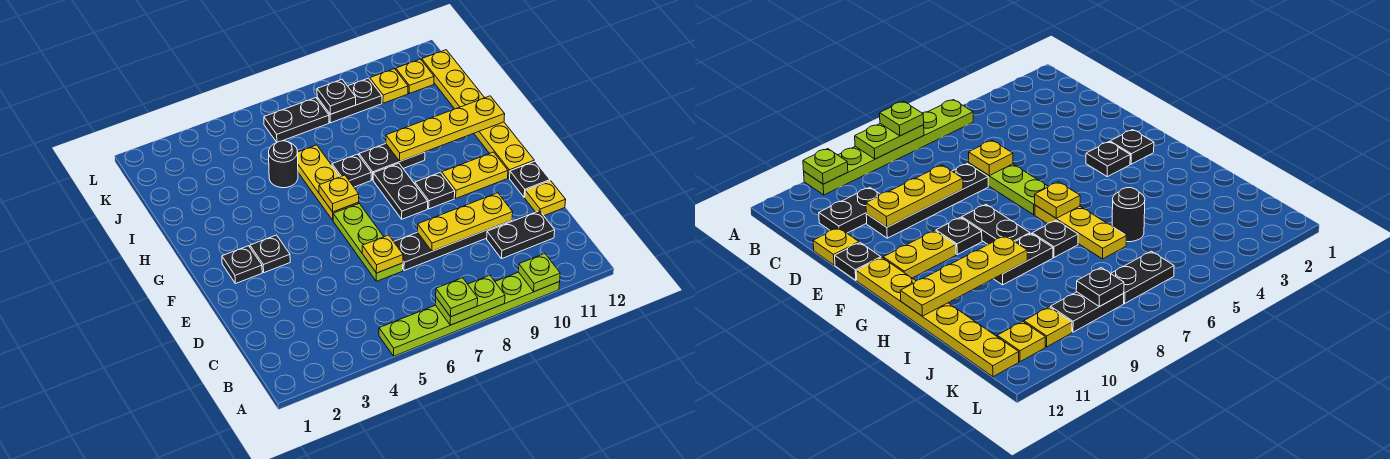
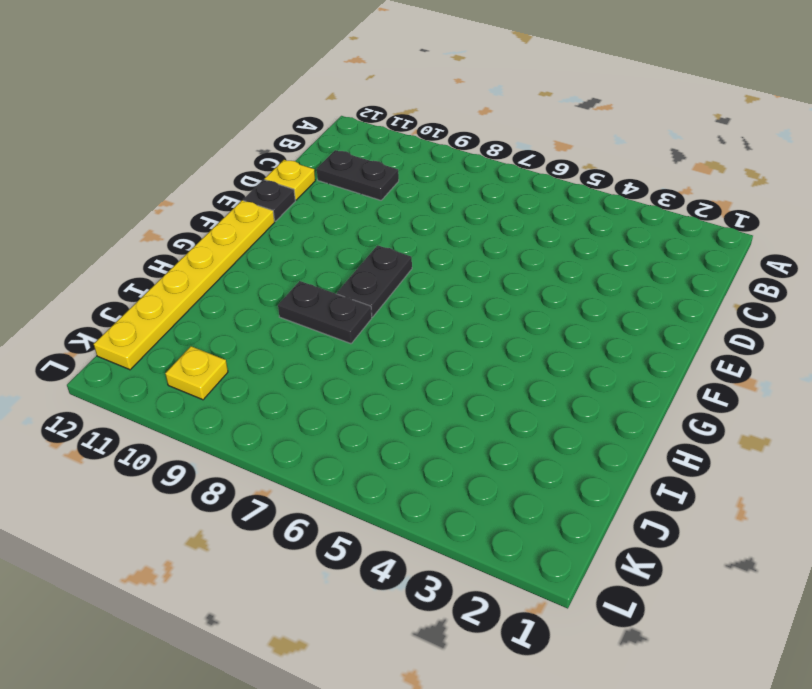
none -> lime 1x6 plate [379,272,560,356]
none -> lime 1x3 plate [333,204,403,281]
none -> black 1x4 plate [394,220,512,271]

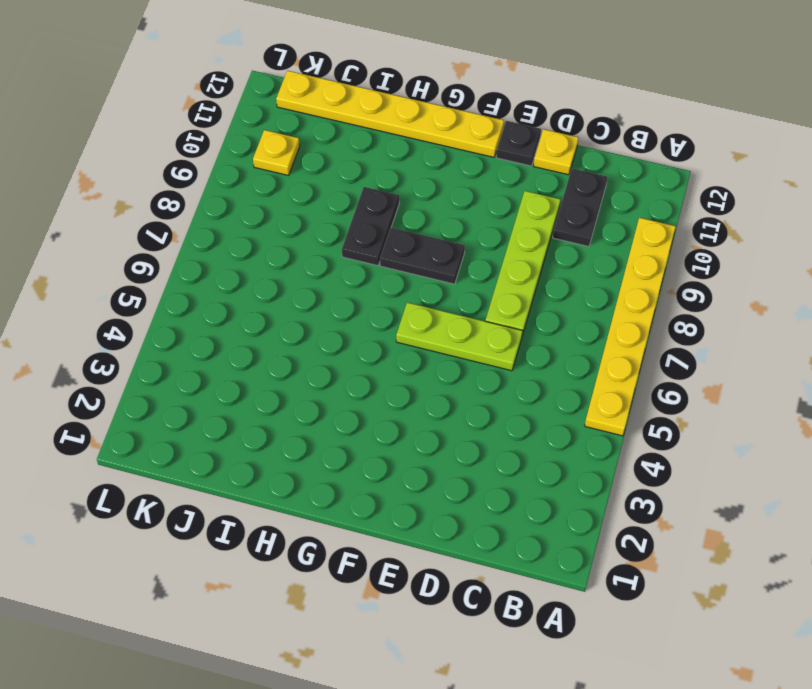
yellow 1x6 plate [585,218,676,436] -> lime 1x6 plate [379,272,560,356]
lime 1x4 plate [486,191,561,335] -> black 1x4 plate [394,220,512,271]
none -> black 1x1 plate [222,246,262,284]
none -> black 1x1 plate [250,235,290,273]
none -> black 1x1 plate [415,172,455,209]

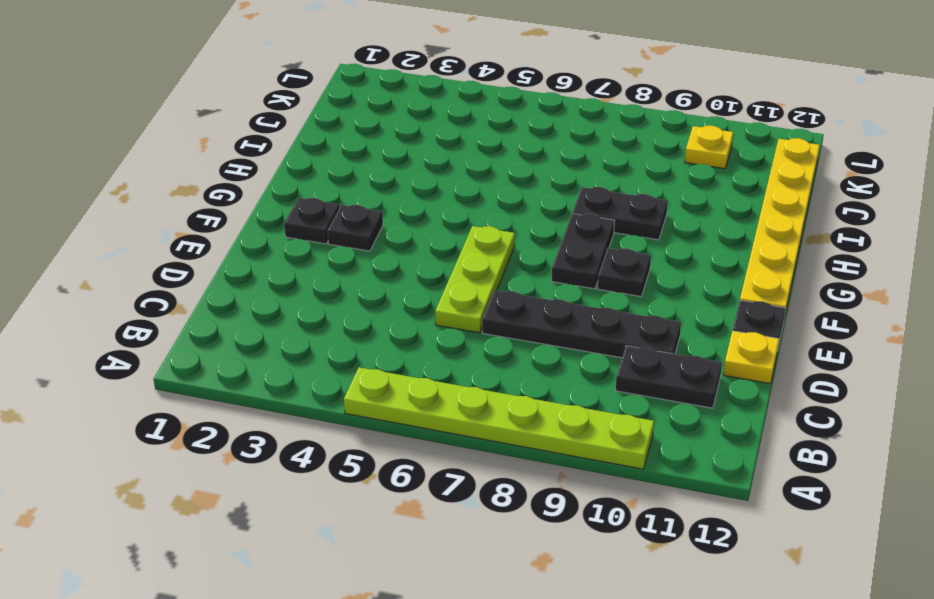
none -> yellow 1x2 plate [442,152,508,198]
none -> yellow 1x3 plate [298,145,359,220]
none -> black 1x1 plate [332,154,371,187]

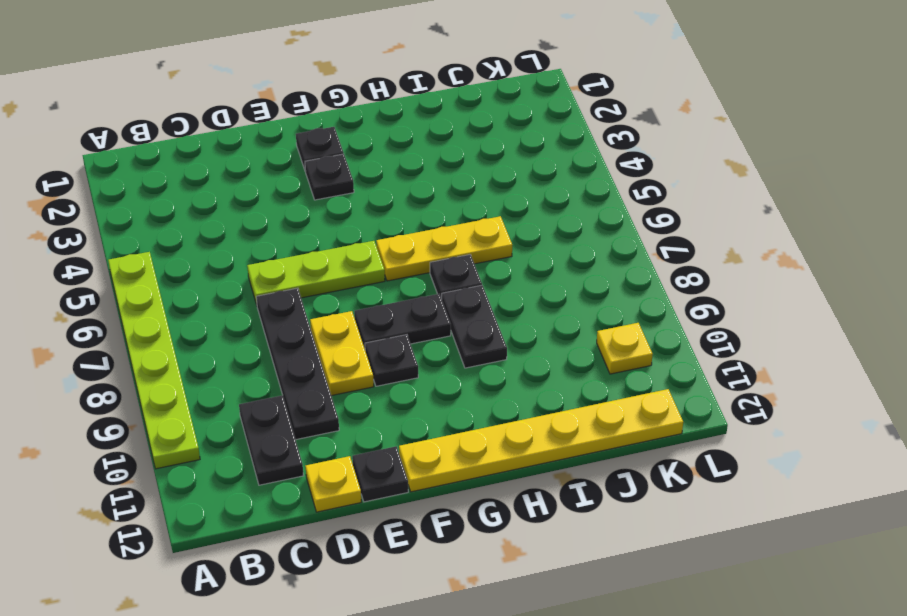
yellow 1x2 plate [310,311,374,396] -> yellow 1x2 plate moved to [442,152,508,198]
none -> black 1x1 round brick [269,141,298,188]
none -> black 1x2 plate [264,98,329,142]
none -> black 1x2 plate [317,78,382,123]

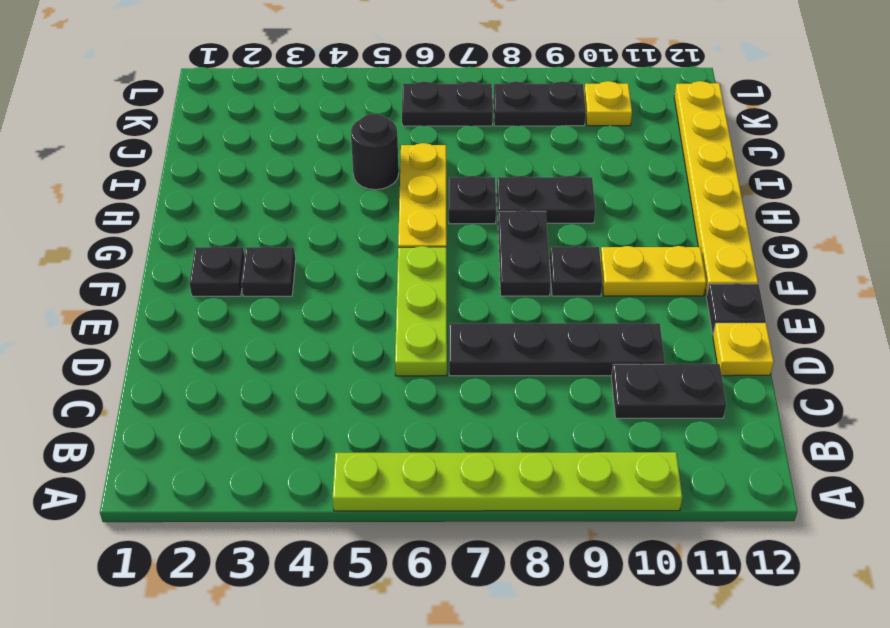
none -> yellow 1x1 plate [396,59,434,93]
none -> lime 1x2 plate [435,275,505,325]
none -> lime 1x1 plate [518,254,560,292]

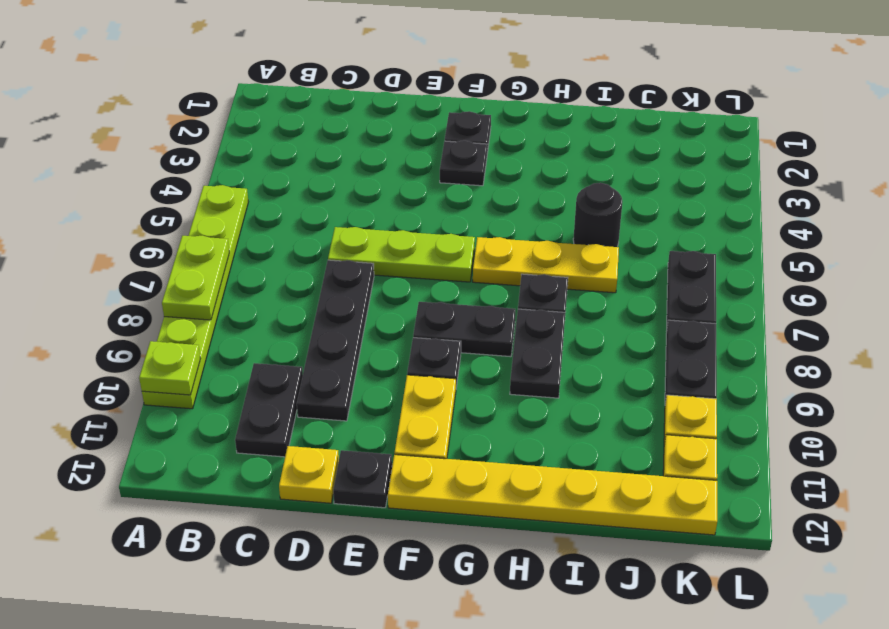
none -> yellow 1x1 plate [362,235,403,273]
none -> yellow 1x3 plate [417,193,513,251]
none -> yellow 1x1 plate [319,175,359,212]

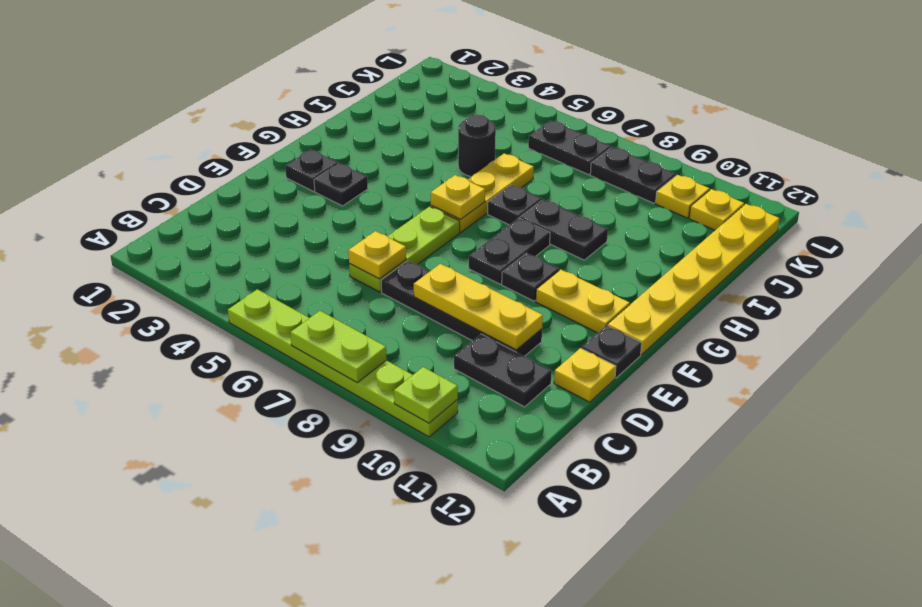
none -> yellow 1x4 plate [386,96,505,161]
none -> black 1x1 plate [317,80,356,114]
none -> lime 1x1 plate [436,278,478,317]

